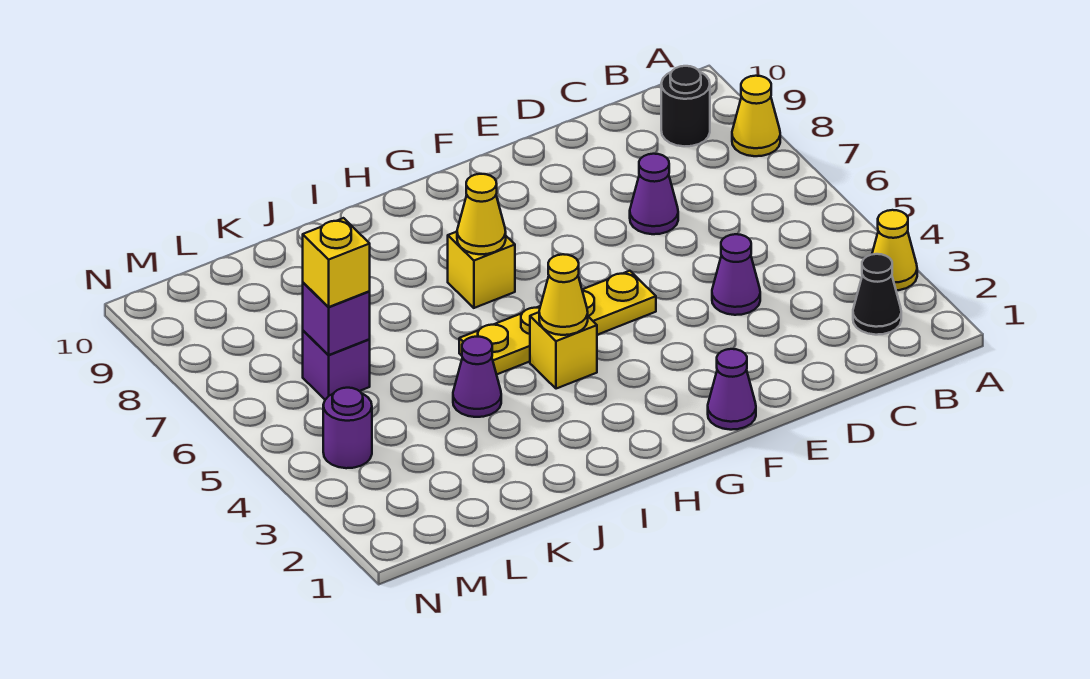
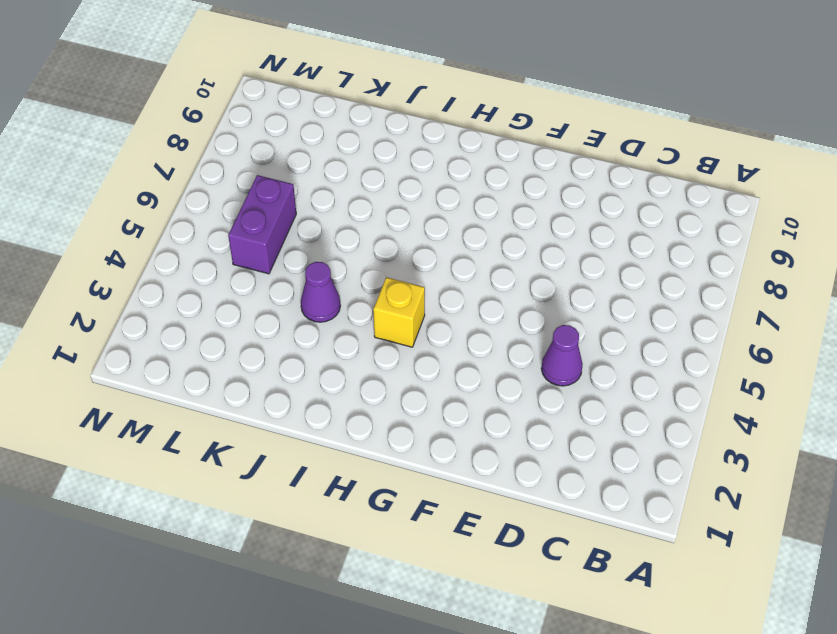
purple 1x2 brick [228,175,296,274] -> purple 1x1 brick [303,331,370,400]
none -> yellow 1x1 cone [872,210,917,290]
none -> yellow 1x1 cone [732,76,780,156]
none -> black 1x1 cone [853,254,901,335]

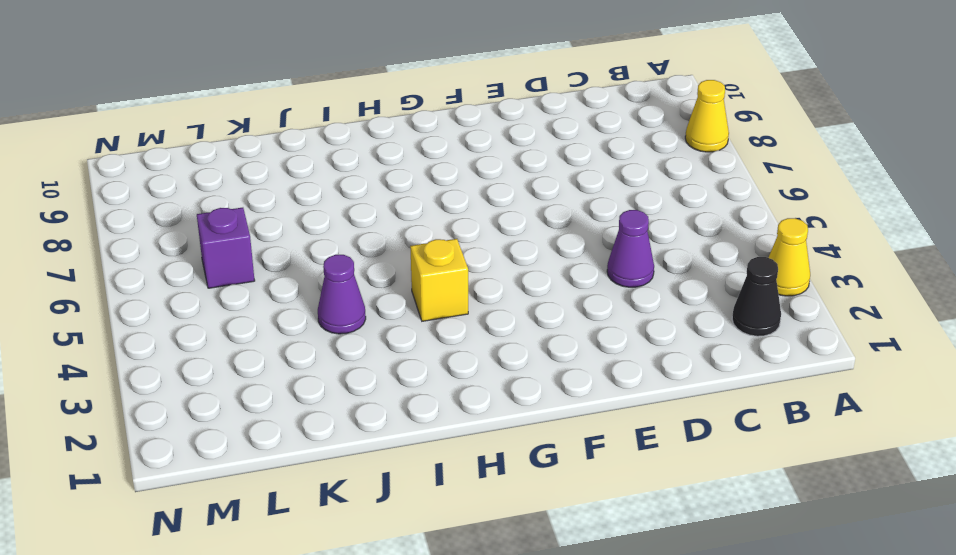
none -> black 1x1 round brick [661,66,710,146]
none -> purple 1x1 cone [630,154,678,234]
none -> purple 1x1 cone [708,349,756,430]

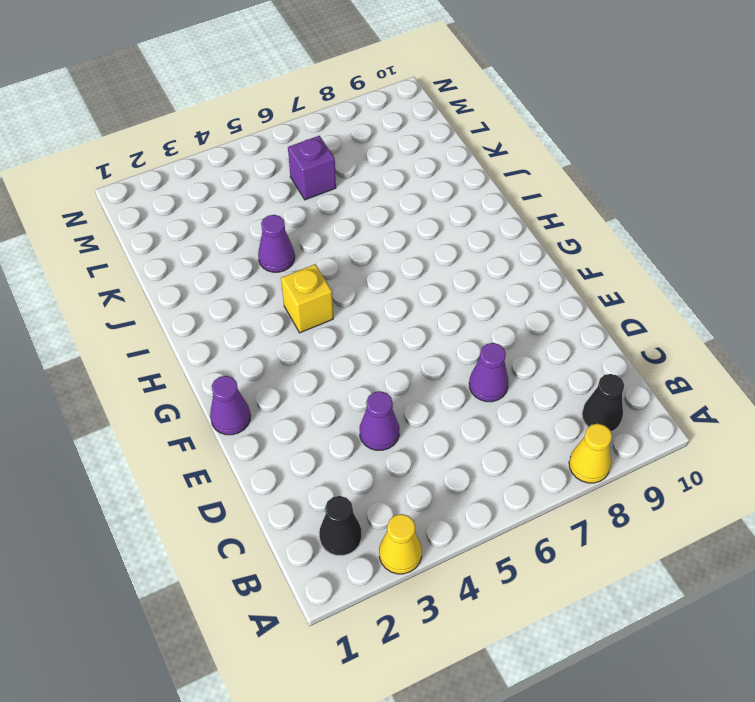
black 1x1 cone [582,374,624,432] -> black 1x1 round brick [661,66,710,146]
none -> yellow 1x4 plate [459,271,656,375]
none -> yellow 1x1 brick [448,232,515,308]
none -> purple 1x1 round brick [323,388,372,468]

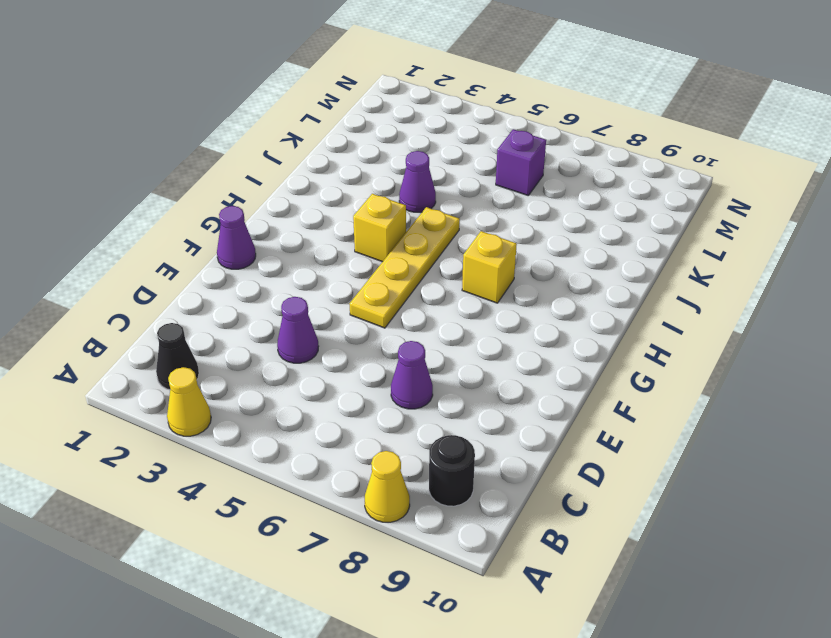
none -> purple 1x1 round brick [323,388,372,468]
none -> yellow 1x1 cone [539,254,588,335]
none -> yellow 1x1 cone [457,174,506,254]

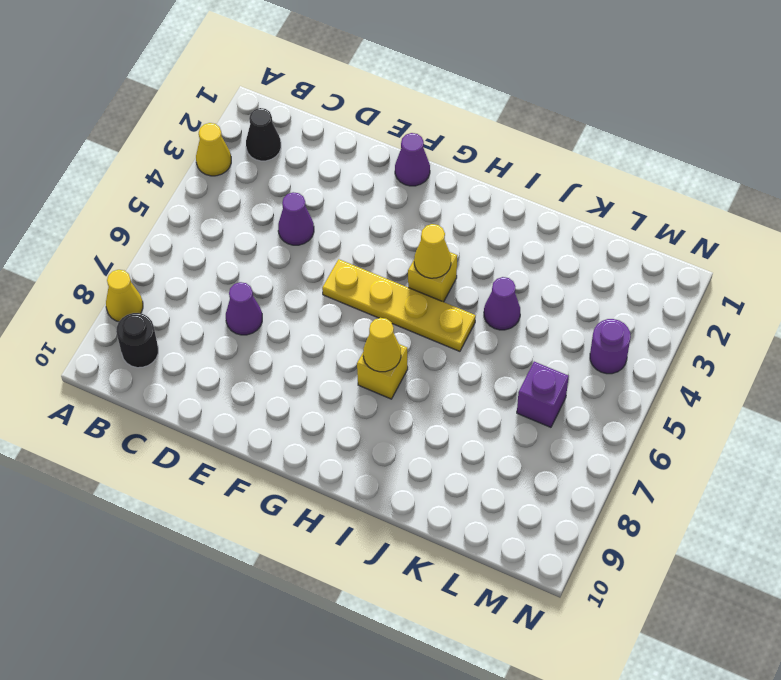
none -> purple 1x1 brick [303,283,370,355]
none -> yellow 1x1 brick [303,218,370,307]

